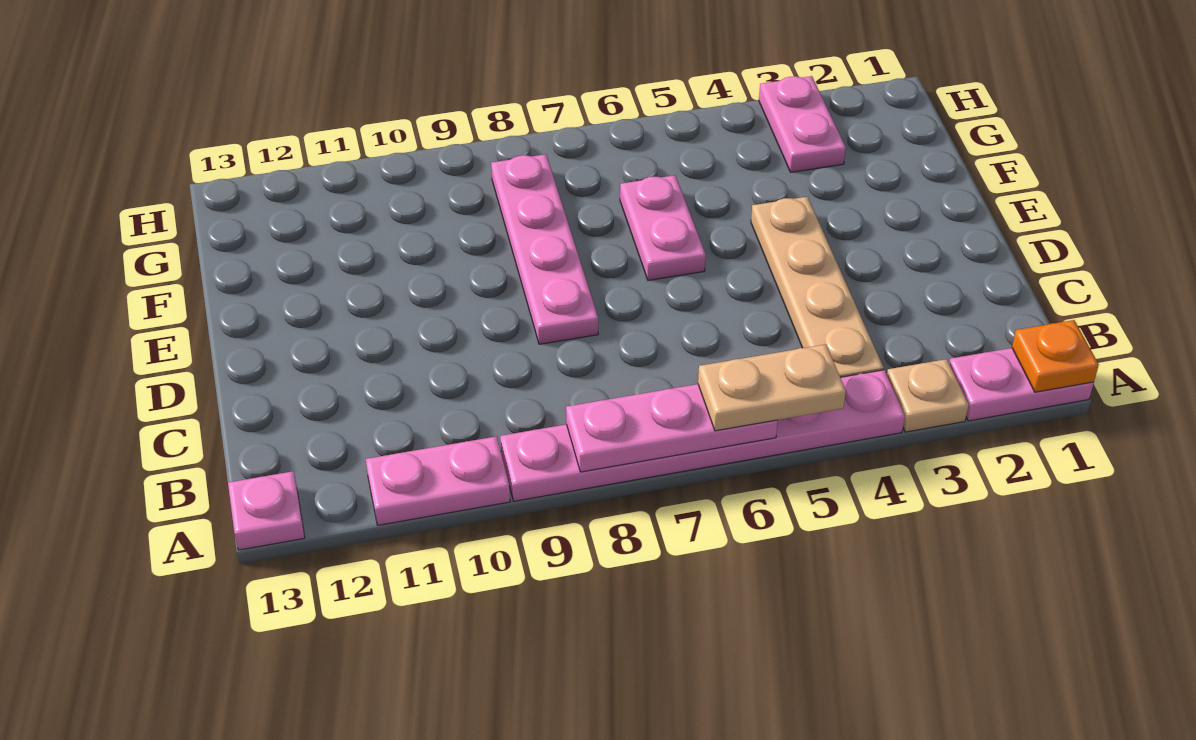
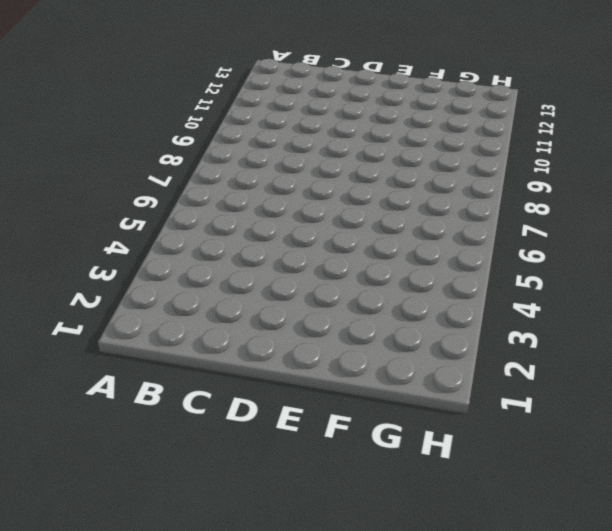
none -> pink 1x2 plate [949,348,1094,421]
none -> tan 1x1 plate [887,359,969,432]
none -> pink 1x6 plate [500,370,905,501]

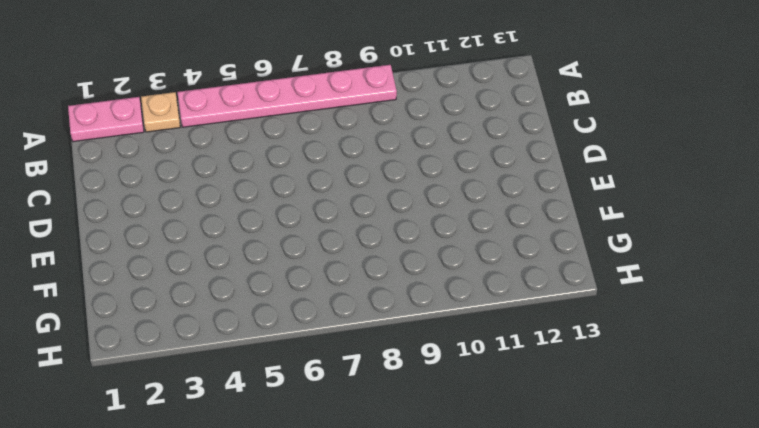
none -> pink 1x2 plate [366,436,510,525]
none -> pink 1x1 plate [228,471,305,550]
none -> tan 1x4 plate [751,197,884,377]

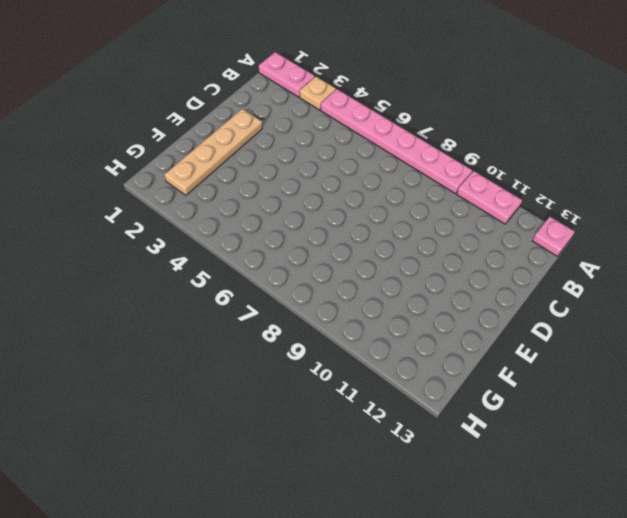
tan 1x4 plate [165,109,262,195] -> tan 1x4 plate moved to [751,197,884,377]
none -> pink 1x4 plate [491,154,598,344]
none -> pink 1x2 plate [620,175,706,280]
none -> pink 1x2 plate [759,76,846,172]

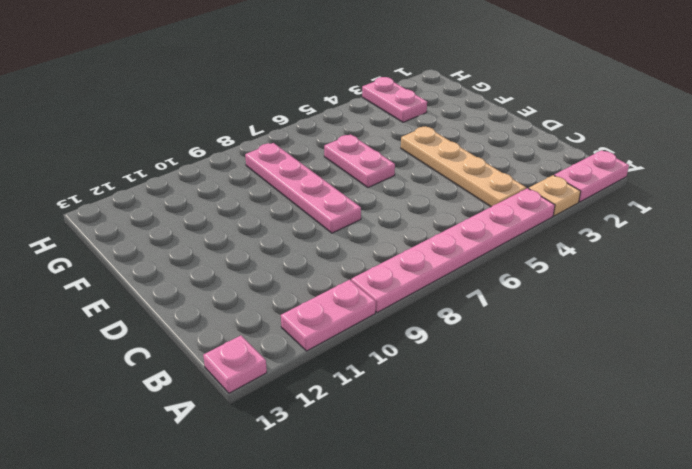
none -> orange 1x1 plate [1012,320,1099,392]
none -> pink 1x3 plate [566,384,778,472]
none -> tan 1x2 plate [698,344,846,431]

